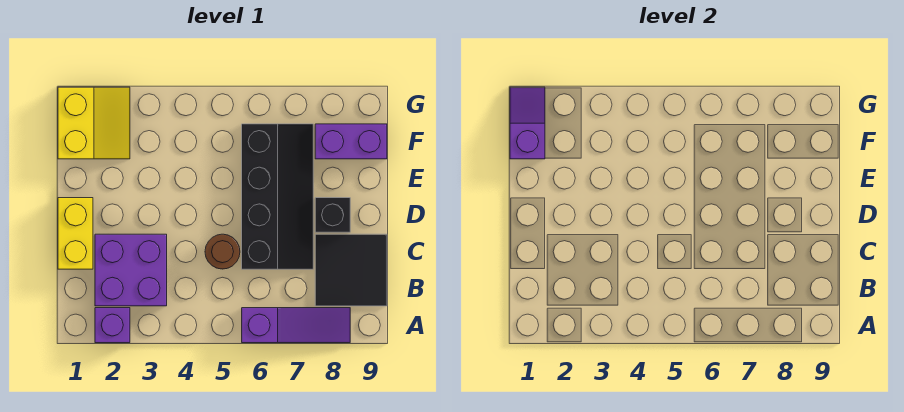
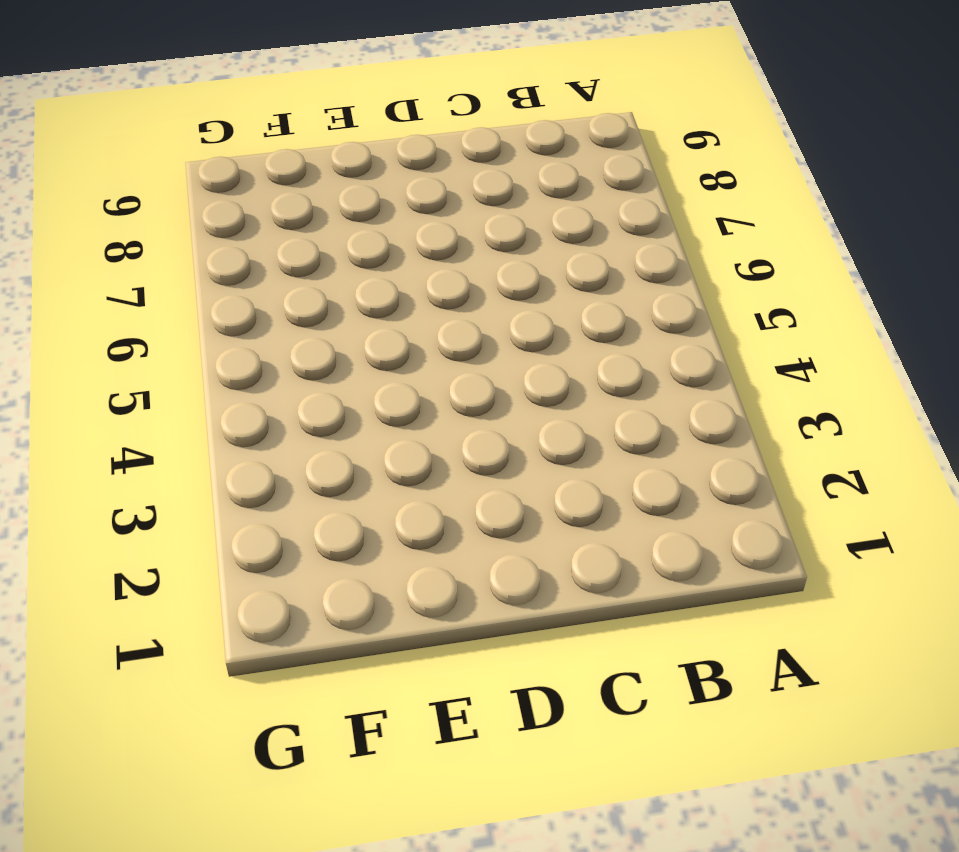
none -> purple 1x1 brick [95,308,130,343]
none -> purple 1x3 slope [242,308,350,343]

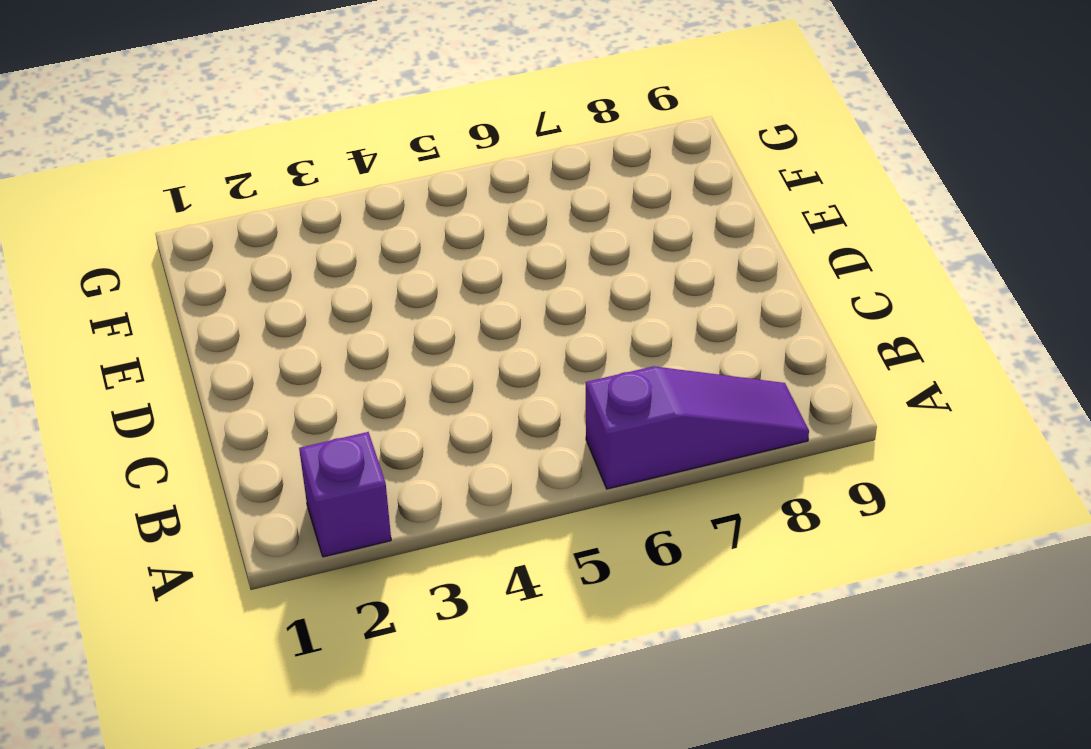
none -> purple 2x2 brick [95,234,167,306]
none -> black 2x2 tile [315,234,387,306]

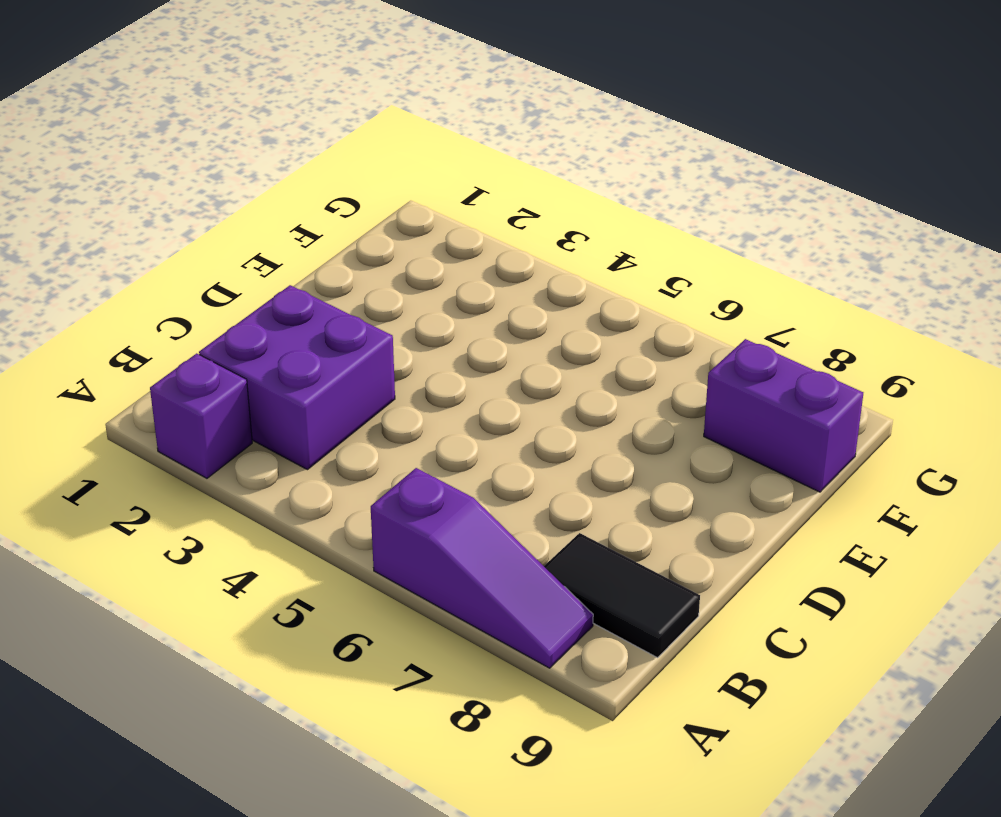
black 1x2 tile [544,533,700,658] -> black 2x2 tile [315,234,387,306]
none -> yellow 1x2 brick [58,198,93,269]
none -> brown 1x1 round brick [205,234,240,269]

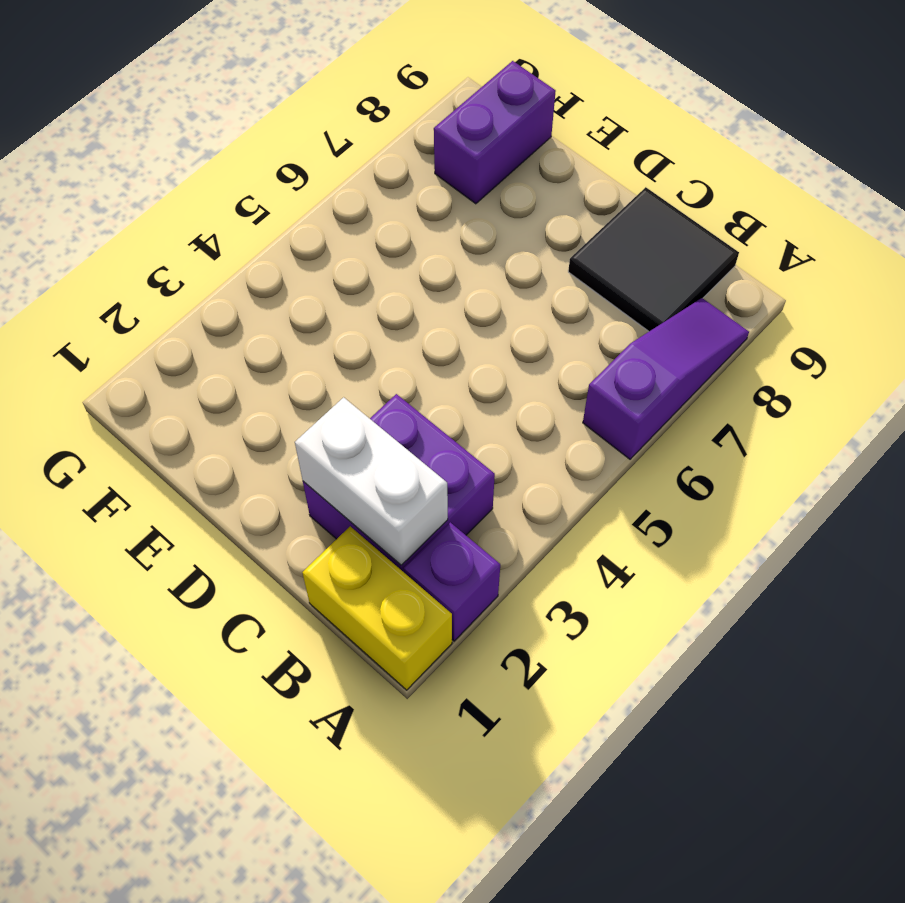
yellow 1x2 brick [302,526,452,690] -> yellow 1x2 brick moved to [58,198,93,269]
white 1x2 brick [295,397,448,565] -> none
none -> brown 1x1 round brick [205,234,240,269]
none -> black 2x4 slope [242,124,313,269]

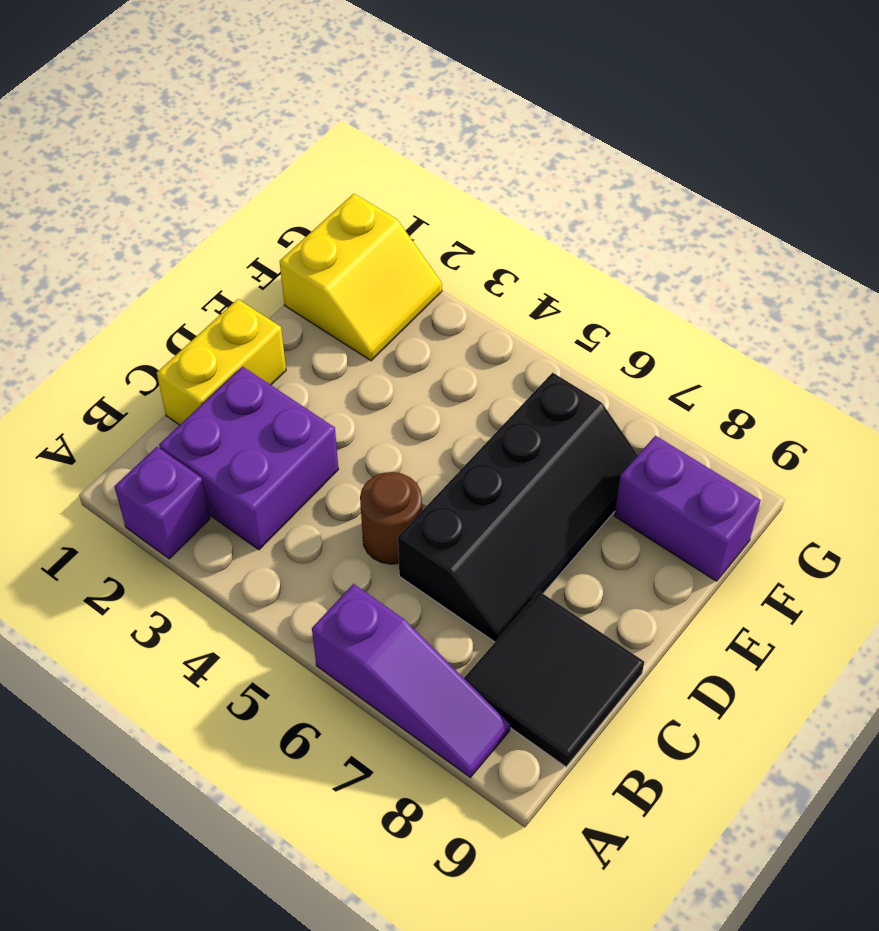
none -> black 1x1 brick [315,198,350,232]
none -> purple 1x2 slope [510,87,545,159]

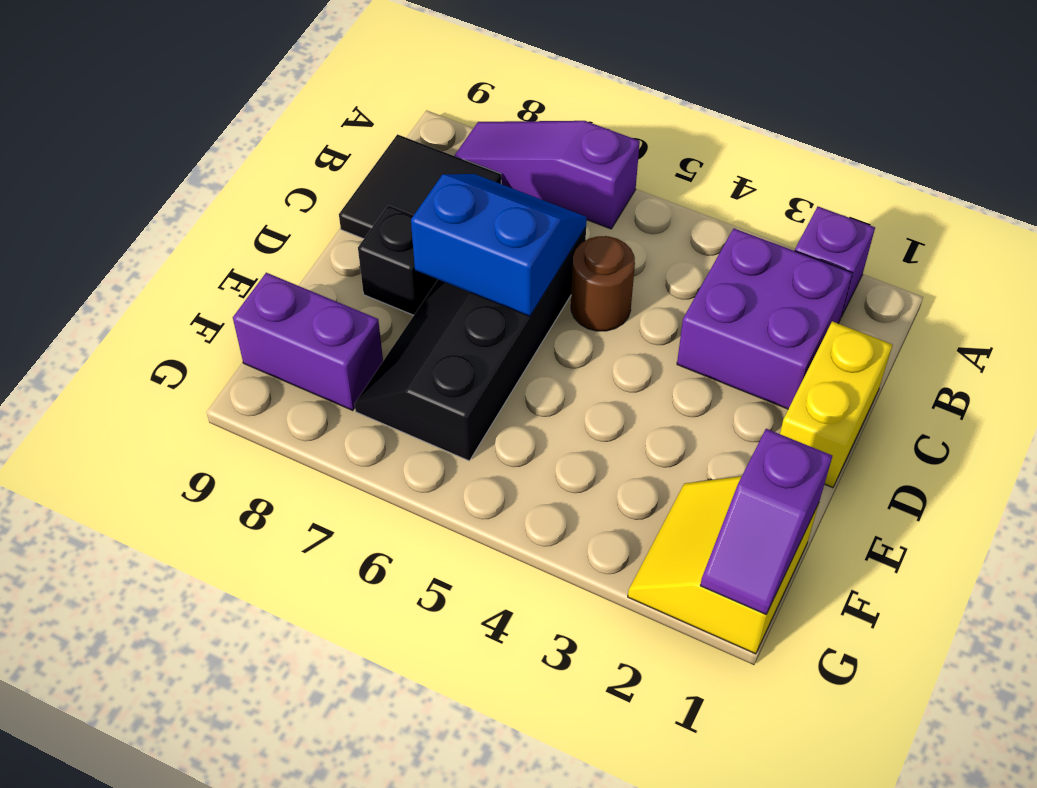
blue 2x2 slope [411,174,587,316] -> none

